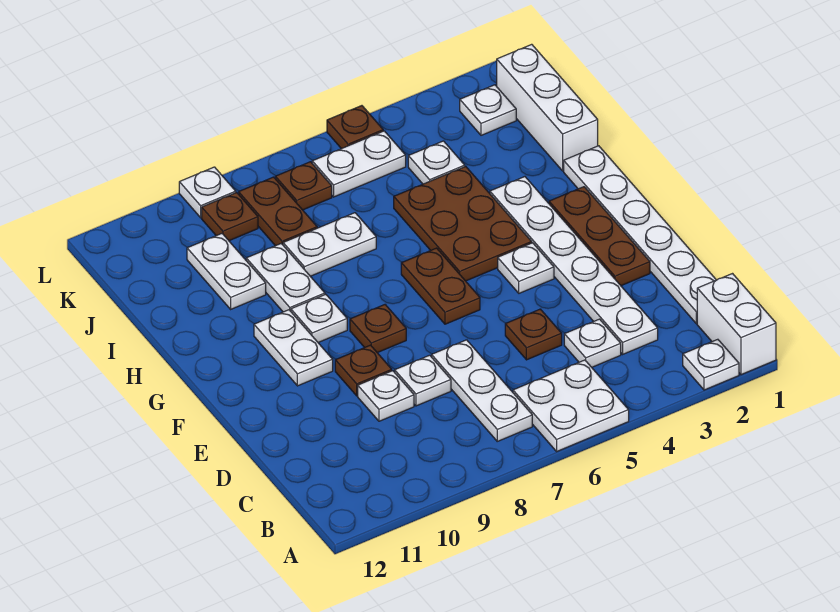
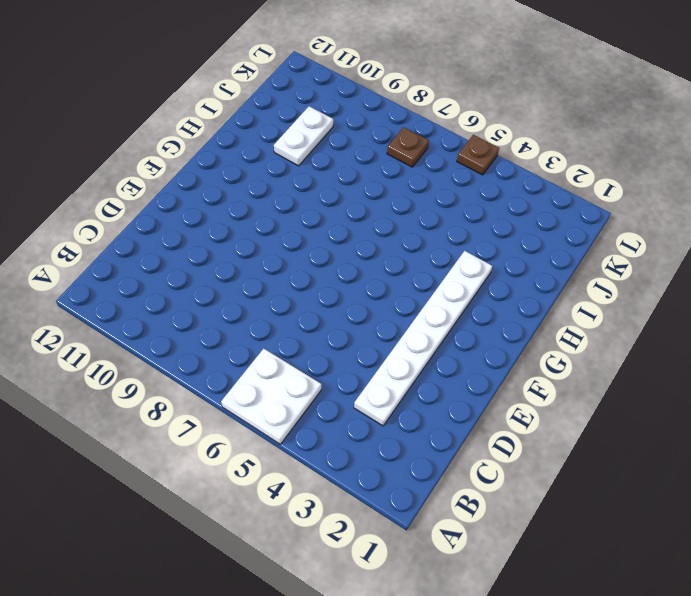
none -> white 1x2 brick [697,274,776,375]
none -> white 1x1 plate [683,339,739,390]
none -> white 1x3 plate [432,340,532,441]
none -> white 1x6 plate [564,146,716,324]

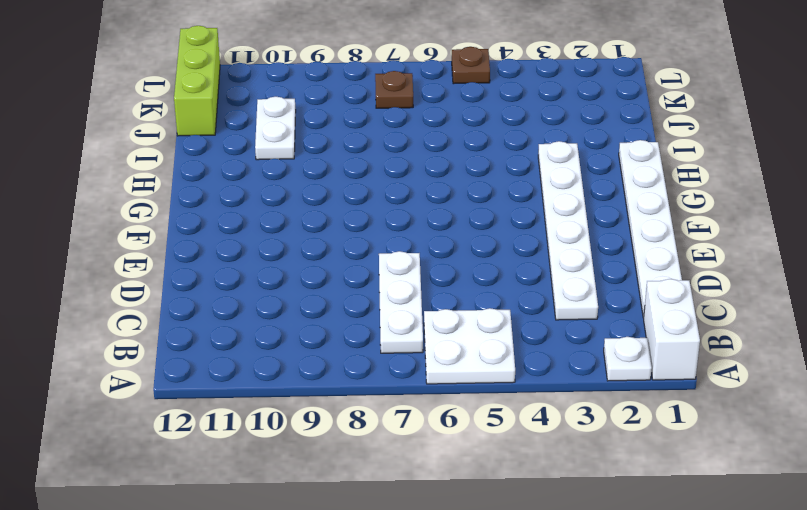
lime 1x3 brick [174,26,220,136] -> none
none -> white 1x1 plate [564,319,621,367]
none -> brown 1x1 plate [505,309,562,360]
none -> white 1x1 plate [395,355,451,406]
none -> white 1x1 plate [358,371,414,421]

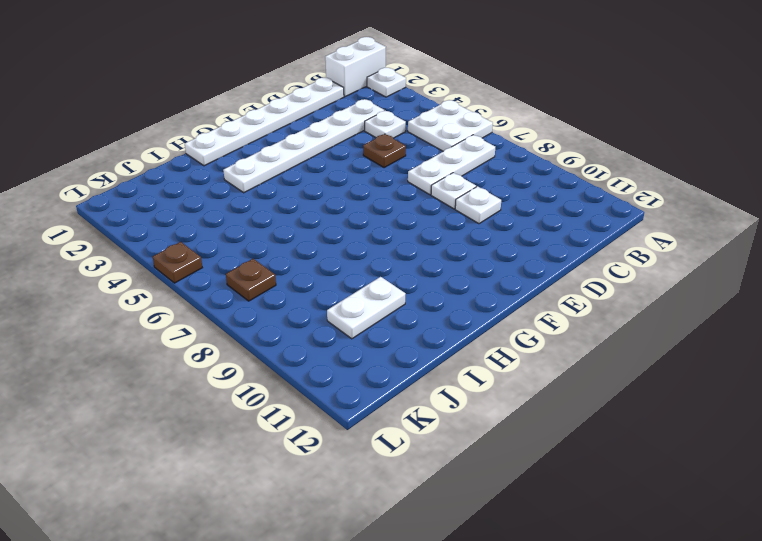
none -> brown 1x3 plate [549,187,650,286]
none -> brown 1x1 plate [335,345,392,396]
none -> white 1x1 plate [498,243,554,293]
none -> brown 1x2 plate [401,248,480,324]

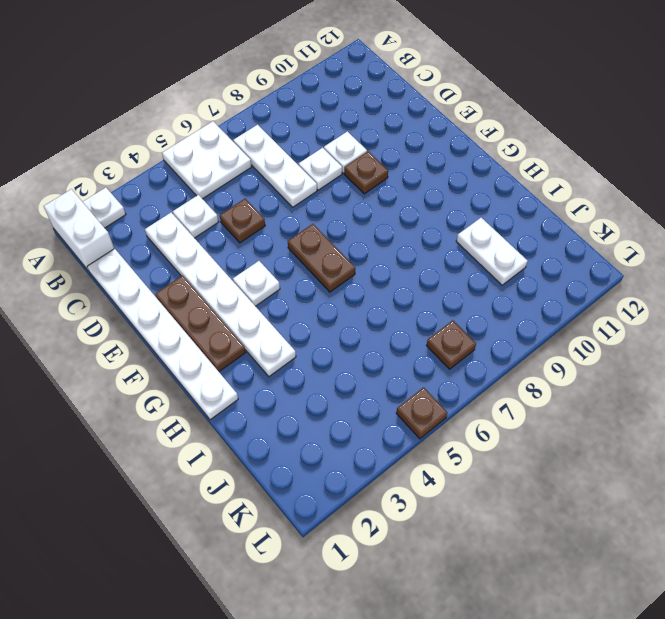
none -> brown 1x1 plate [350,305,406,353]
none -> white 1x2 plate [254,310,333,386]
none -> brown 2x3 plate [394,166,532,281]
none -> white 1x1 plate [291,294,347,343]

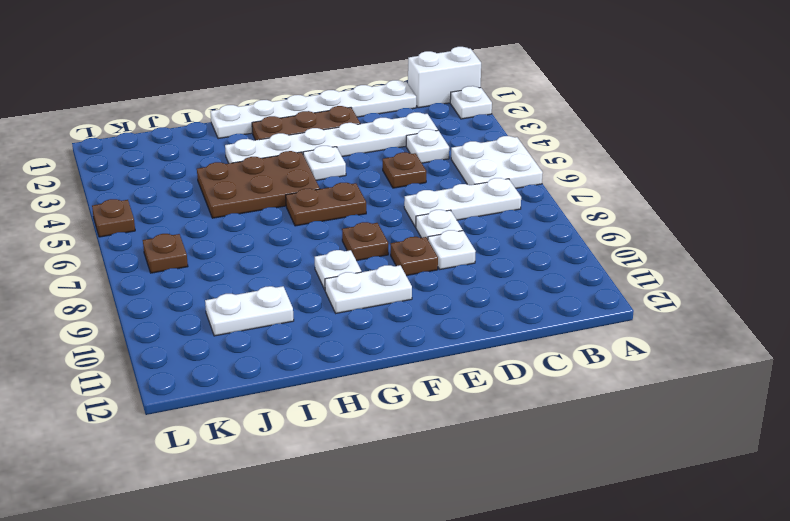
none -> white 1x2 plate [246,244,325,312]
none -> white 1x3 brick [497,44,598,171]
none -> white 1x2 plate [283,213,376,276]
none -> white 1x1 plate [408,141,465,184]

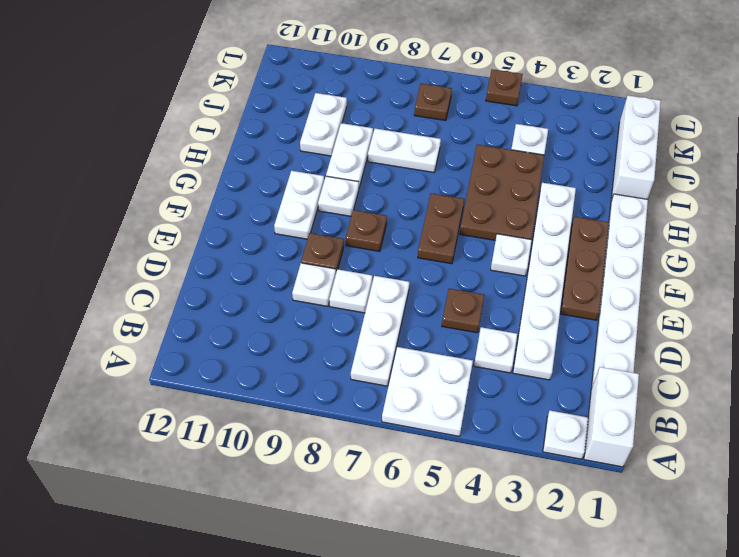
none -> brown 1x2 plate [239,177,317,246]
none -> white 1x1 plate [460,85,516,135]
none -> white 1x2 plate [312,131,406,197]
none -> brown 1x1 plate [202,193,258,241]

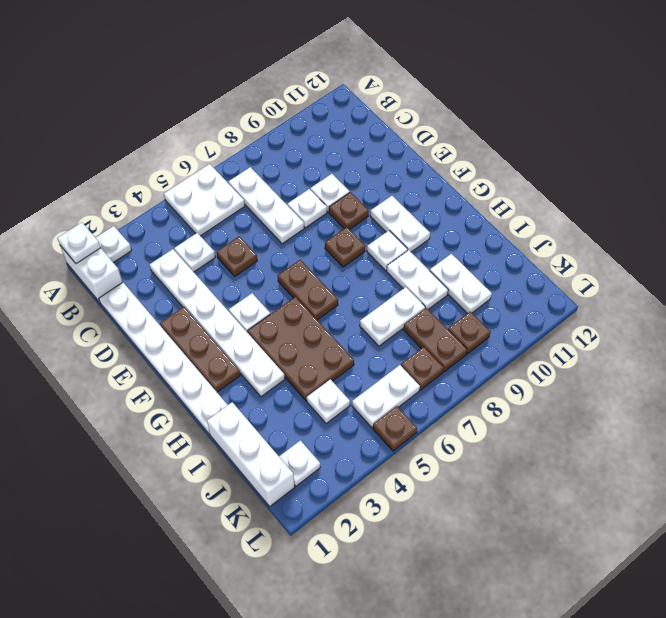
white 1x1 plate [57,223,101,264] -> white 1x1 plate moved to [179,167,236,218]

